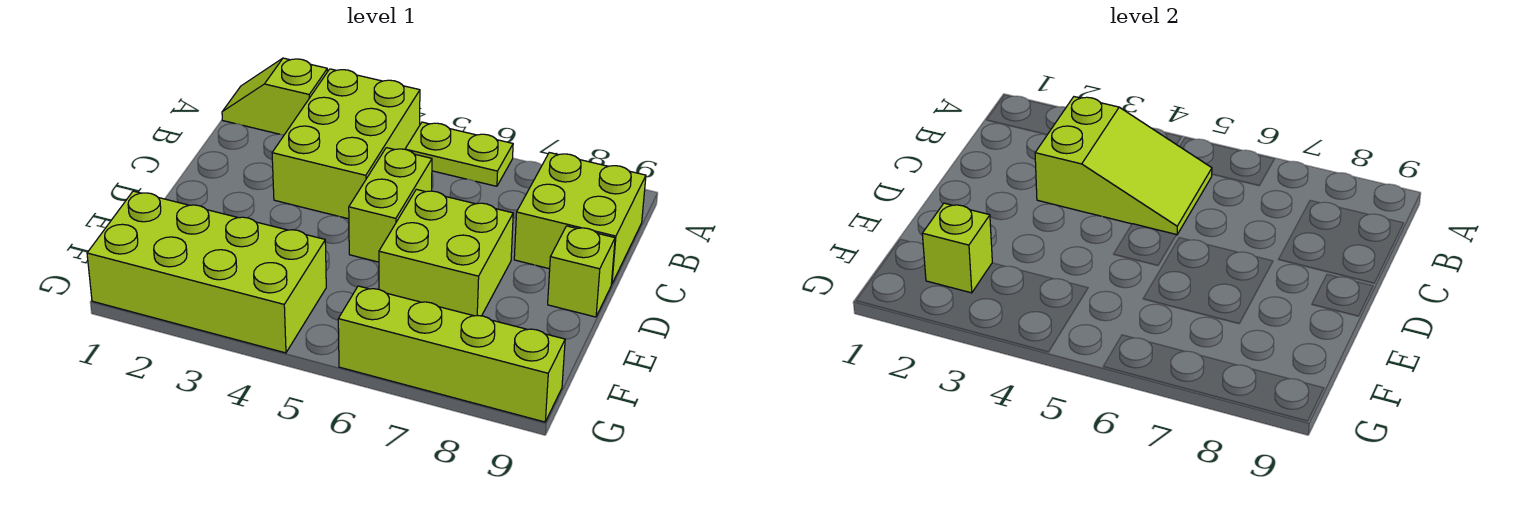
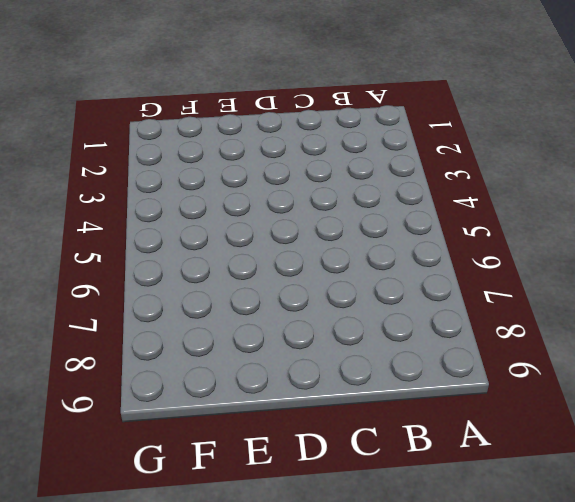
none -> lime 1x2 slope [222,58,327,135]
none -> lime 2x3 brick [272,69,420,219]

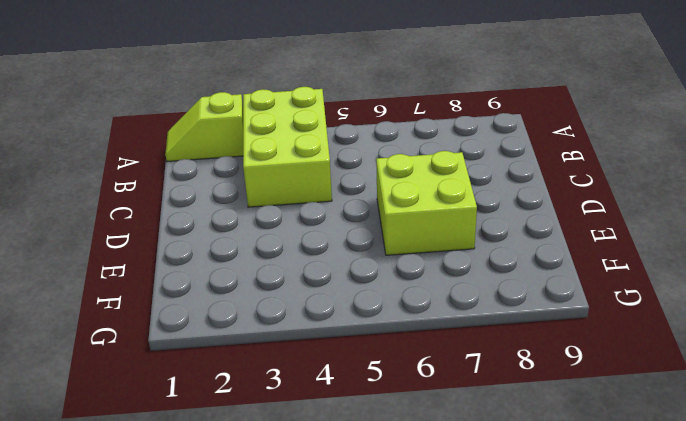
none -> lime 1x2 plate [405,122,513,186]
none -> lime 2x2 brick [514,153,646,284]

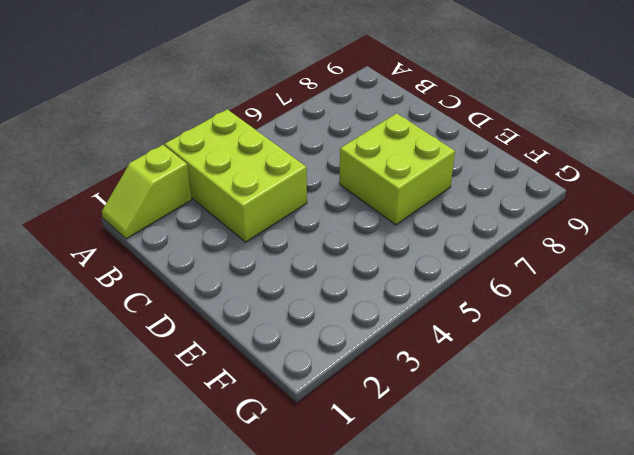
none -> lime 1x2 plate [405,122,513,186]
none -> lime 2x2 brick [514,153,646,284]

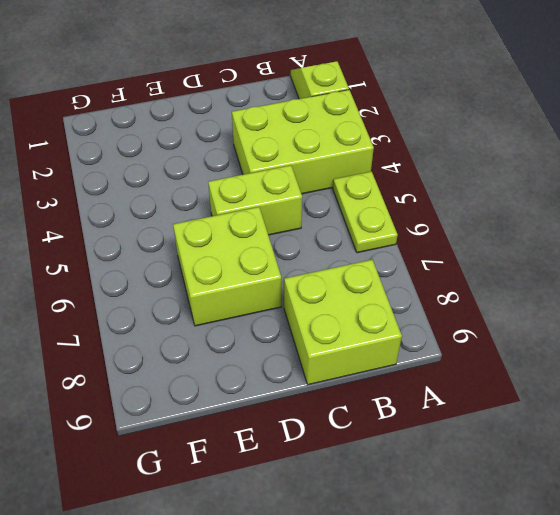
none -> lime 1x1 brick [548,226,615,317]
none -> lime 2x4 brick [87,191,326,353]

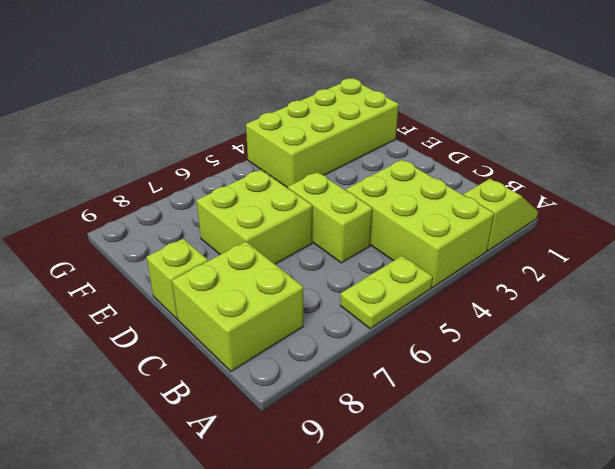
none -> lime 1x4 brick [338,286,565,422]
none -> lime 2x3 slope [1035,97,1212,235]

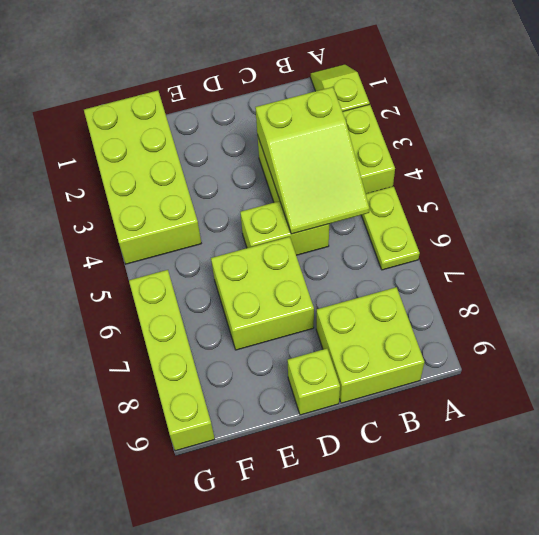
none -> lime 1x1 brick [922,203,992,293]

